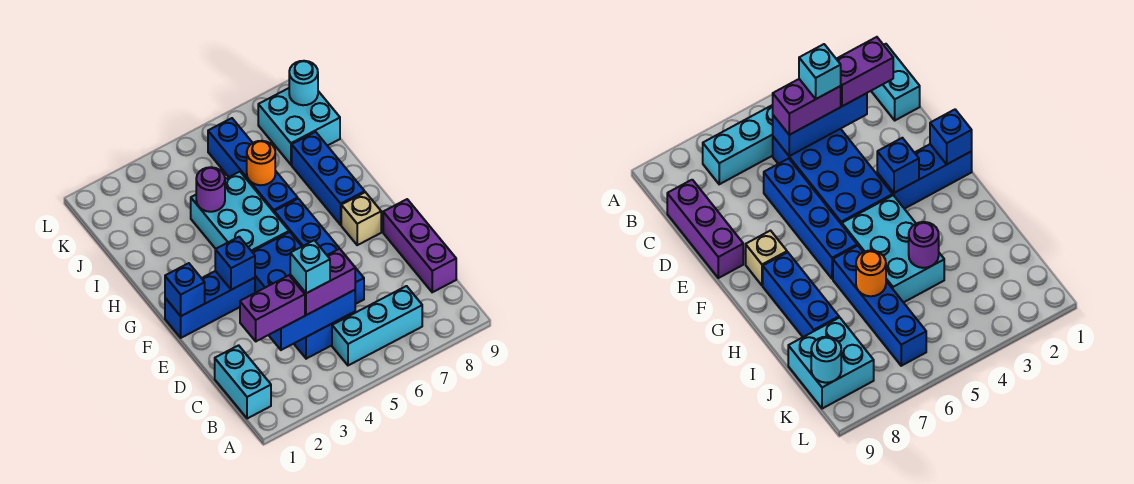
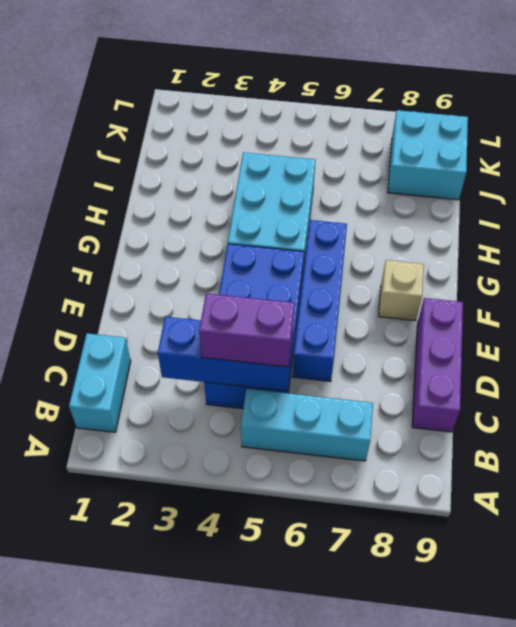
none -> blue 1x3 brick [165,271,255,338]
none -> blue 1x3 brick [292,132,365,225]
none -> blue 1x4 brick [208,118,298,212]

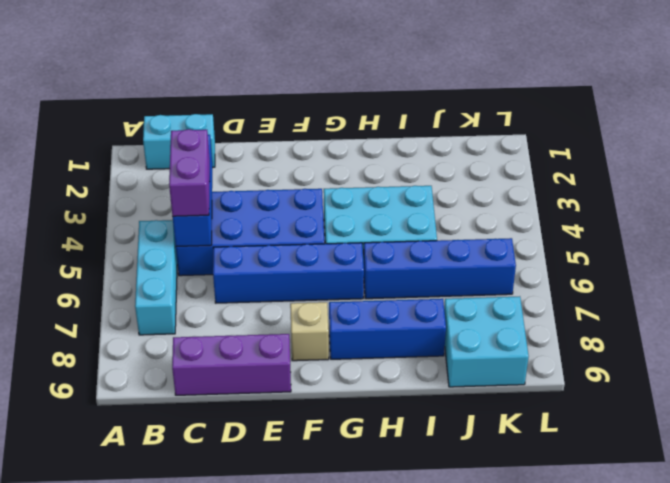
none -> blue 1x3 brick [165,271,255,338]
none -> blue 1x1 brick [165,263,205,316]
none -> blue 1x1 brick [215,237,255,290]

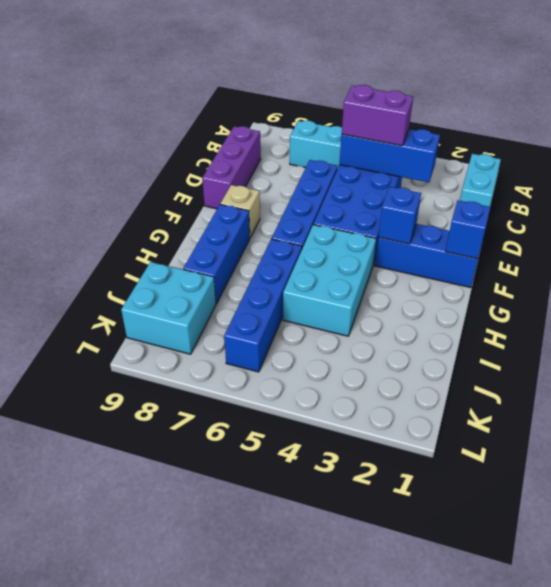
none -> purple 1x1 round brick [196,167,225,212]
none -> orange 1x1 round brick [247,141,275,185]
none -> cyan 1x1 round brick [289,61,318,105]

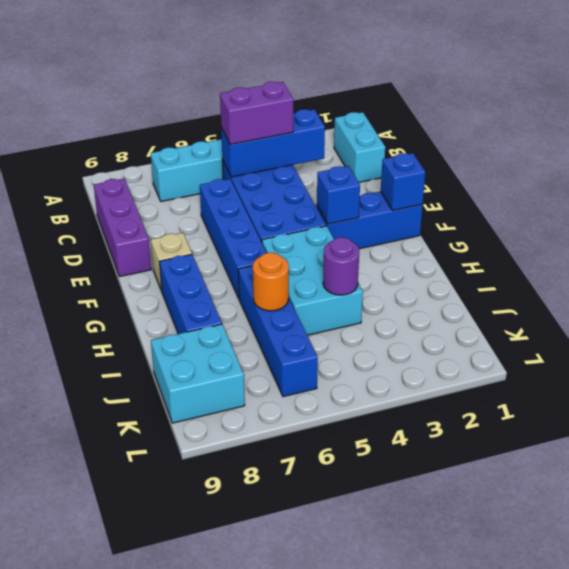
none -> cyan 1x1 round brick [289,61,318,105]
none -> purple 1x2 brick [240,275,305,341]
none -> cyan 1x1 brick [290,240,330,293]

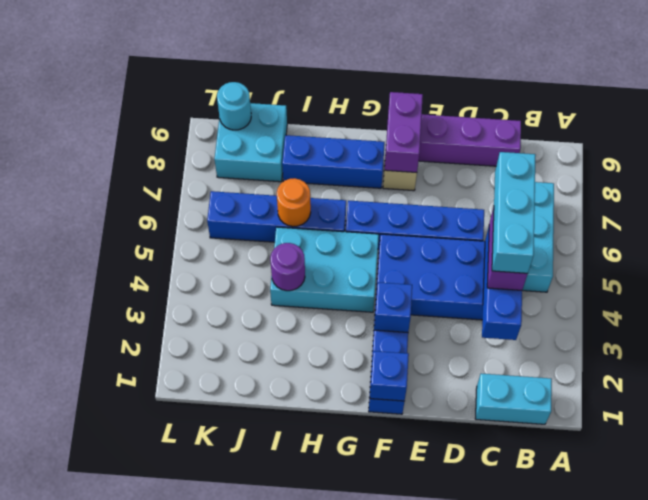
cyan 1x3 brick [492,152,536,274] -> cyan 1x1 brick [290,240,330,293]
purple 1x2 brick [385,92,423,173] -> purple 1x2 brick moved to [240,275,305,341]

